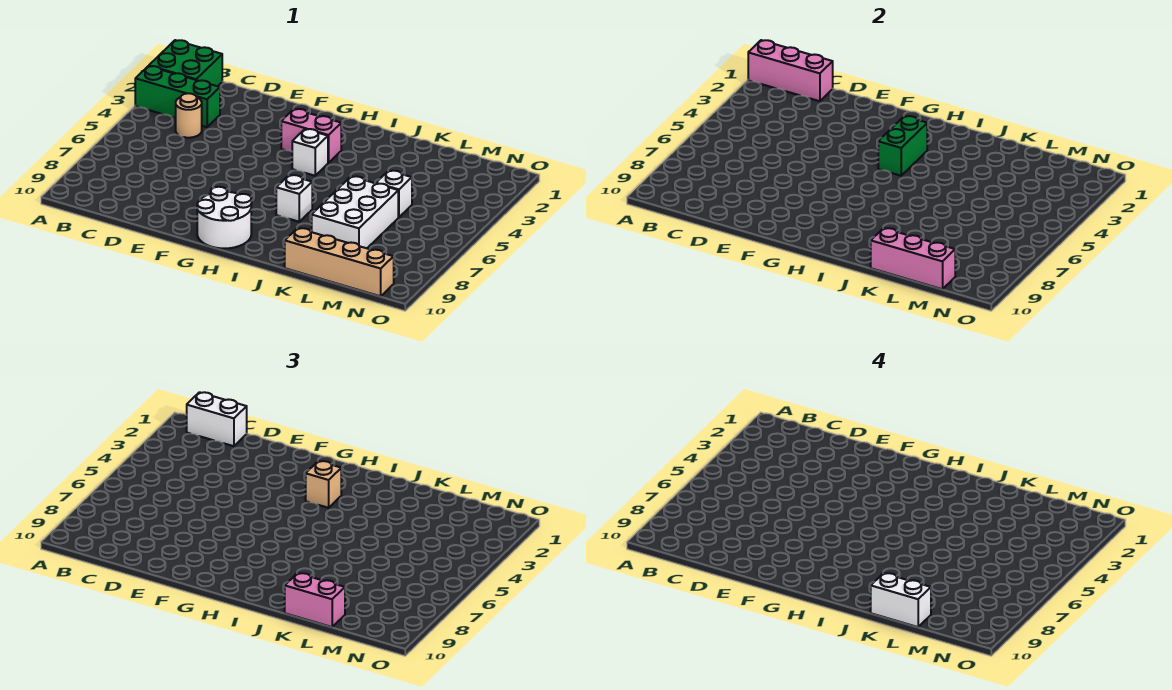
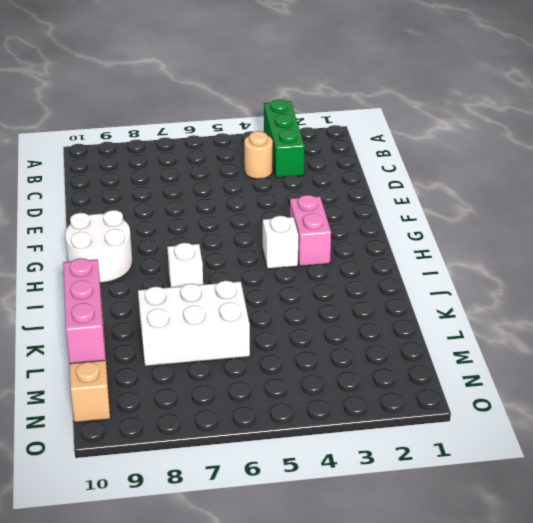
none -> green 2x2 brick [149,40,222,86]
none -> white 1x1 brick [376,171,412,217]
none -> pink 1x3 brick [748,40,833,101]

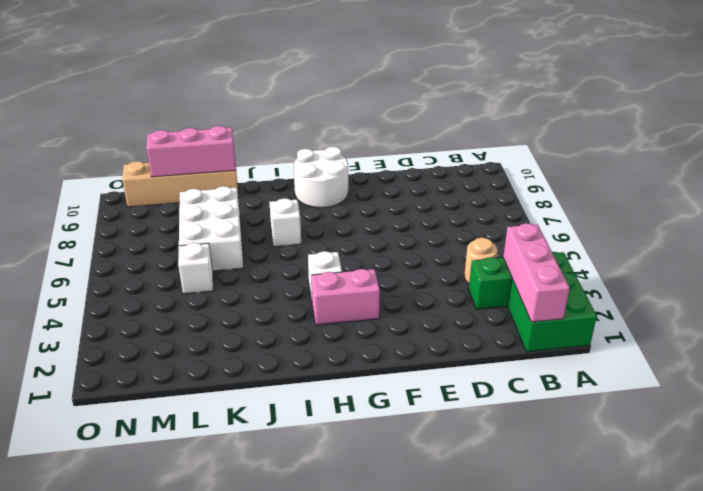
pink 1x3 brick [503,223,570,322] -> pink 1x3 brick turned to [748,40,833,101]
none -> green 1x2 brick [878,116,927,176]
none -> white 1x2 brick [187,392,247,446]
none -> tan 1x1 brick [306,461,341,508]

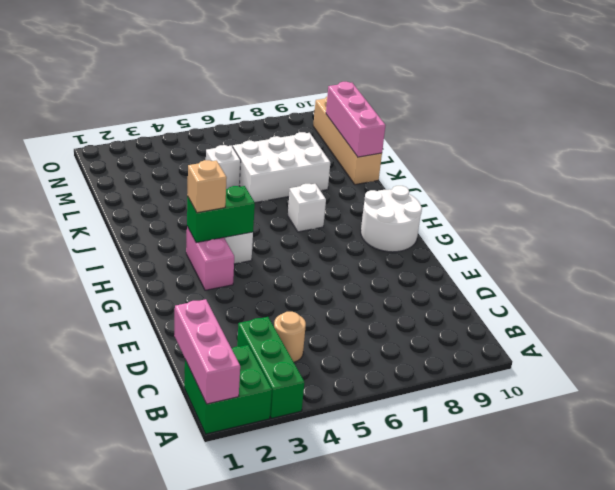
none -> white 1x2 brick [187,392,247,446]
none -> pink 1x2 brick [285,573,345,627]
none -> white 1x2 brick [871,573,931,627]

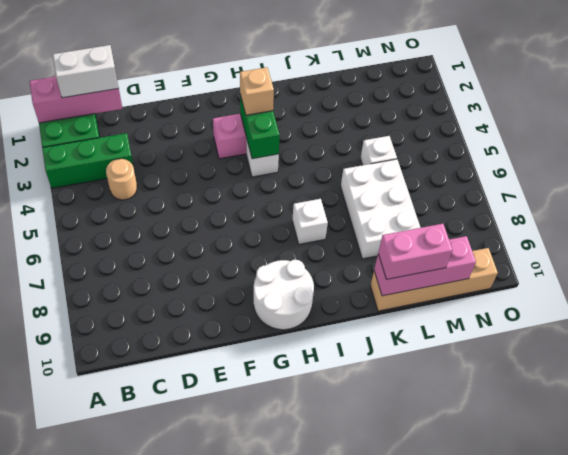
none -> white 1x2 brick [871,573,931,627]

